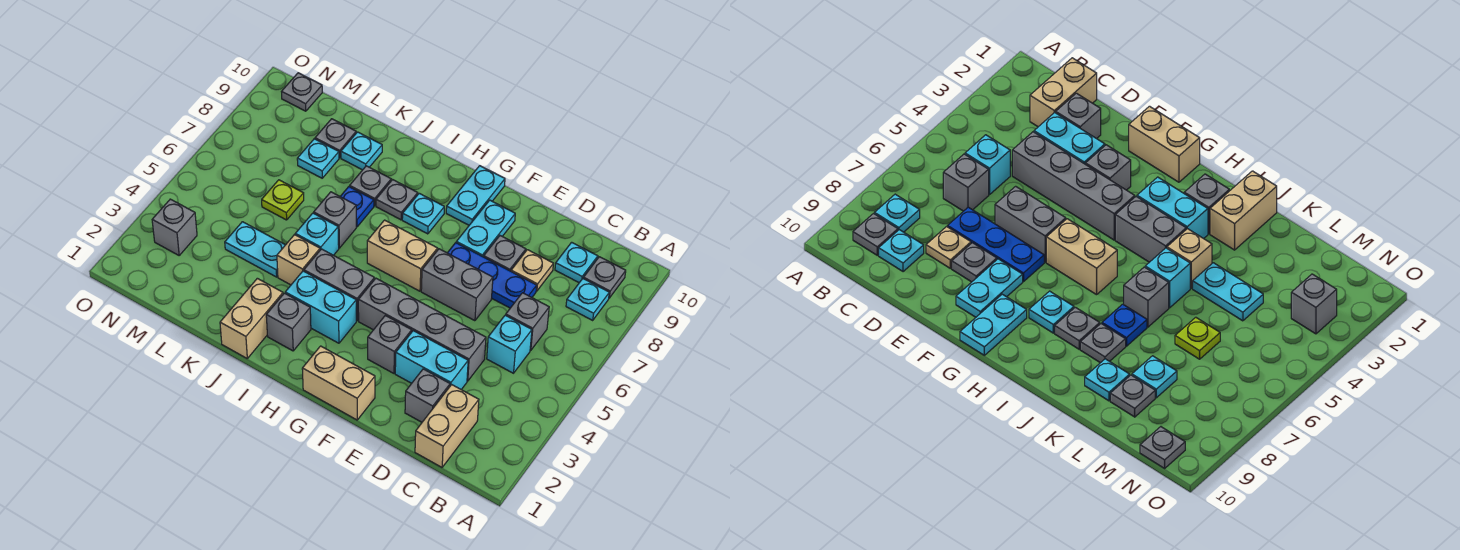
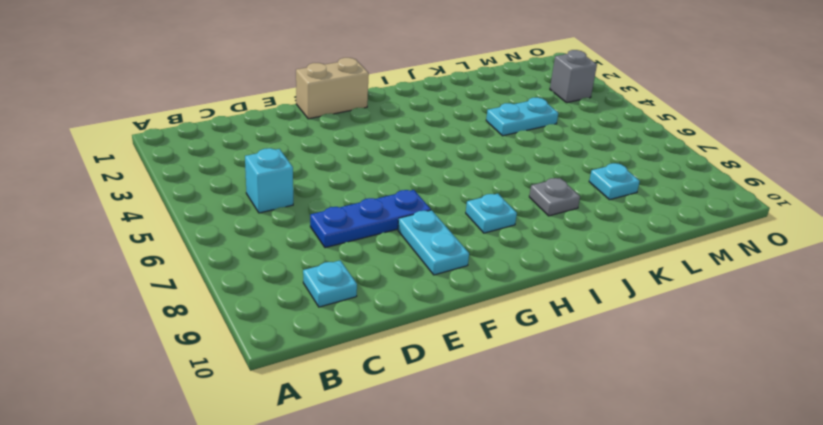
none -> cyan 1x1 plate [566,279,609,320]
none -> grey 1x1 plate [583,257,626,298]
none -> tan 1x2 brick [415,385,479,467]
none -> grey 1x1 brick [506,293,549,351]

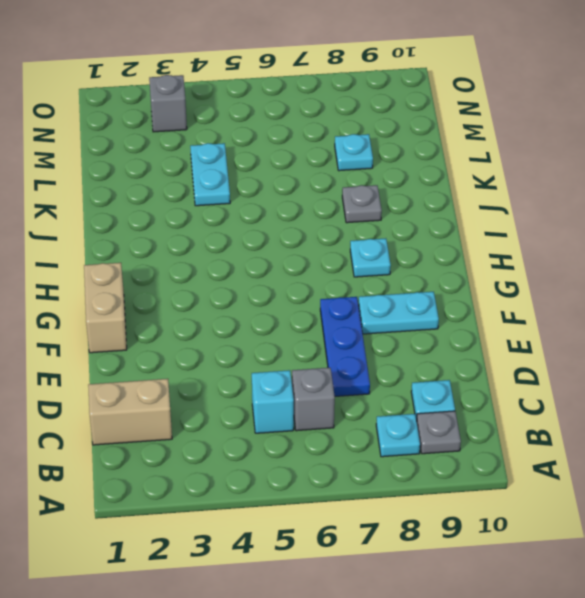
none -> grey 1x1 brick [405,369,450,422]
none -> cyan 1x2 brick [395,331,468,389]
none -> grey 1x4 brick [358,278,486,381]
none -> tan 1x1 plate [511,250,553,291]

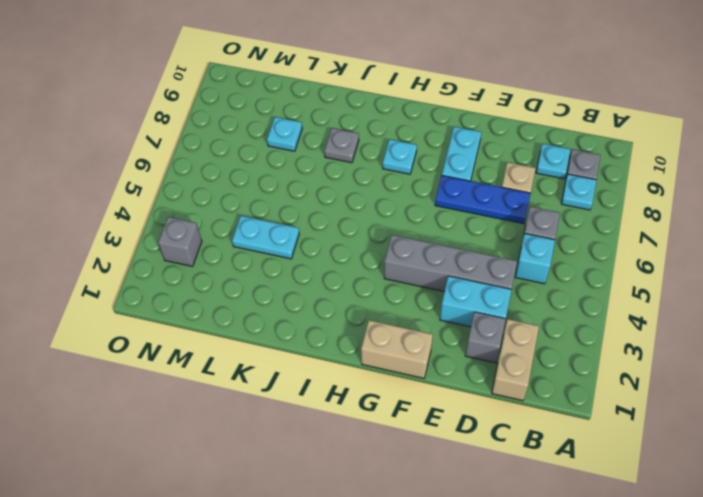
none -> grey 1x2 brick [421,249,493,321]
none -> grey 1x1 plate [484,236,526,271]
none -> grey 1x1 brick [368,316,412,373]
none -> tan 1x2 brick [367,220,438,291]

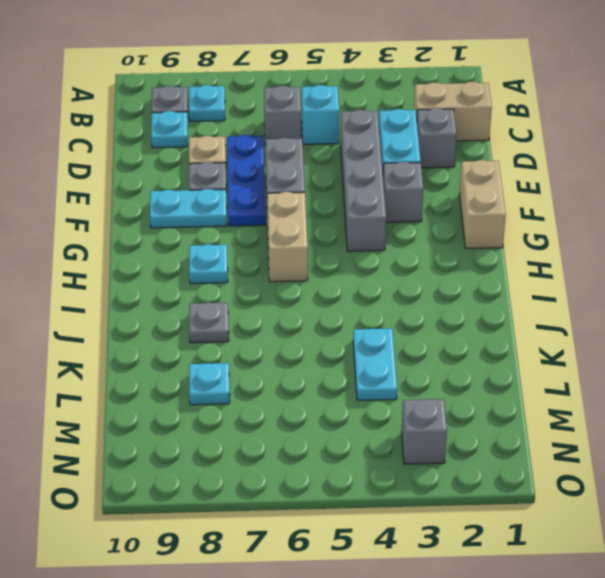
none -> cyan 1x2 plate [446,166,505,225]
none -> cyan 1x2 brick [285,271,356,343]
none -> grey 1x2 brick [304,249,374,321]
none -> grey 1x1 brick [266,293,311,351]

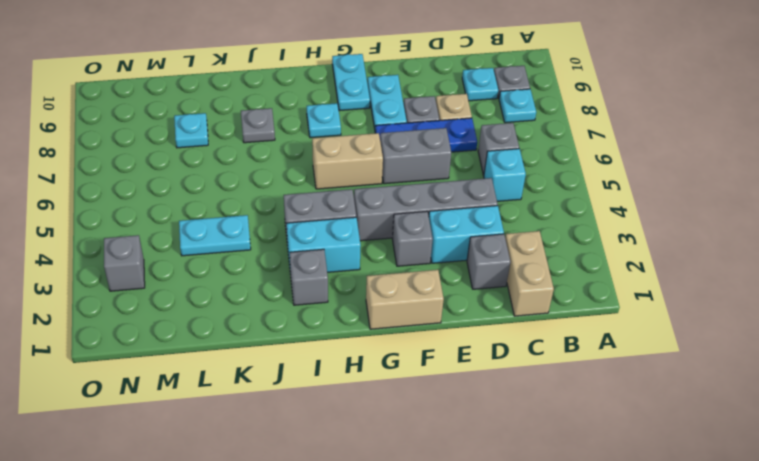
none -> grey 1x1 plate [376,180,418,220]
none -> tan 1x2 brick [220,278,283,358]
none -> tan 1x1 brick [277,235,320,285]
none -> cyan 1x1 brick [295,213,339,255]

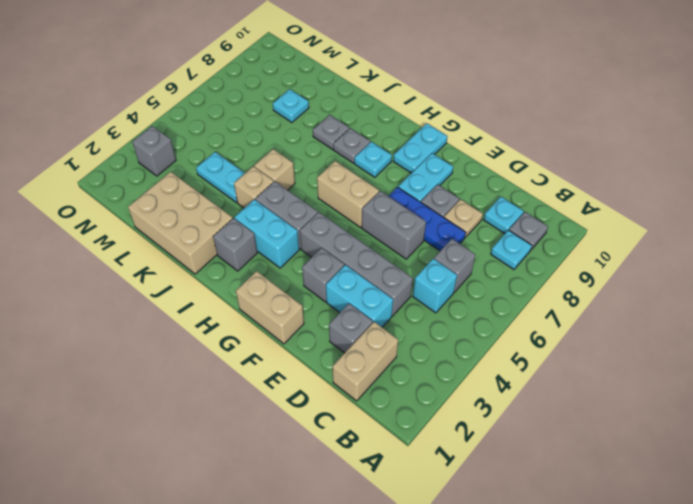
tan 2x3 brick [128,172,233,274] -> tan 1x2 brick [220,278,283,358]
tan 1x1 brick [254,149,295,190] -> cyan 1x1 brick [295,213,339,255]
none -> grey 1x1 brick [314,192,356,248]
none -> blue 1x1 plate [340,187,374,227]
none -> cyan 1x1 plate [341,132,382,170]
none -> lime 1x1 plate [262,180,304,220]

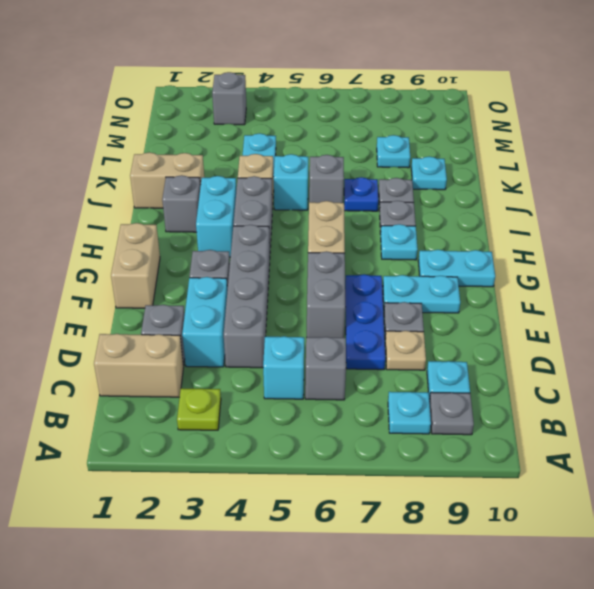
lime 1x1 plate [177,388,221,430] -> lime 1x1 plate moved to [262,180,304,220]
none -> grey 1x1 plate [315,119,356,158]
none -> grey 1x1 plate [282,73,322,111]

